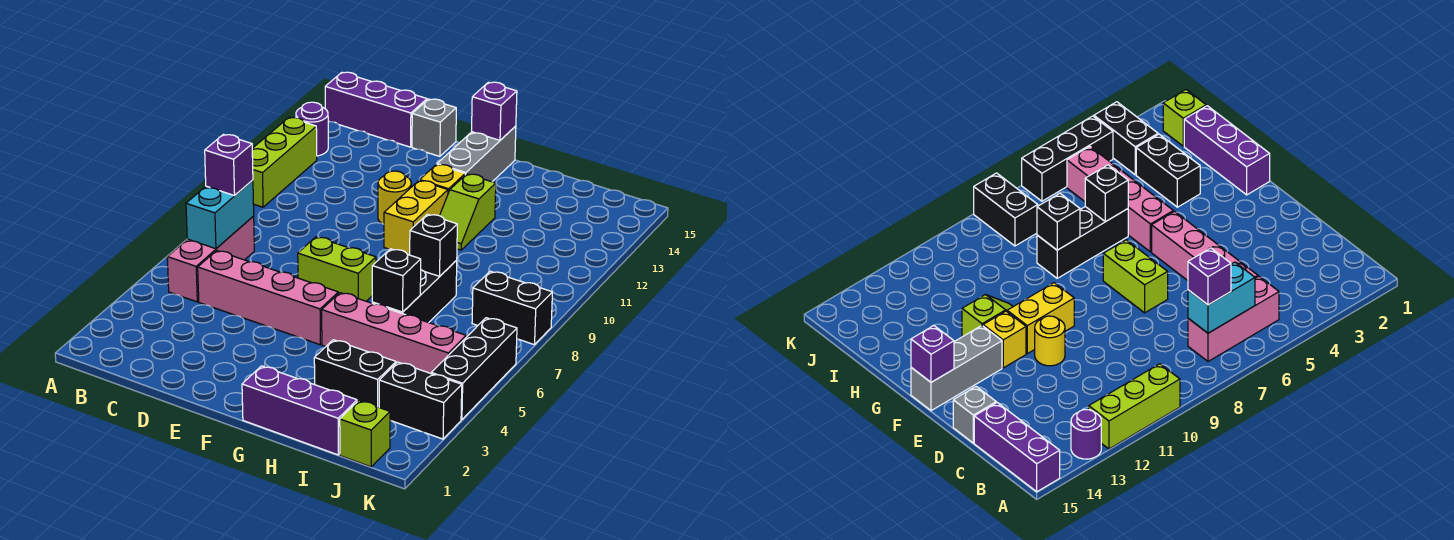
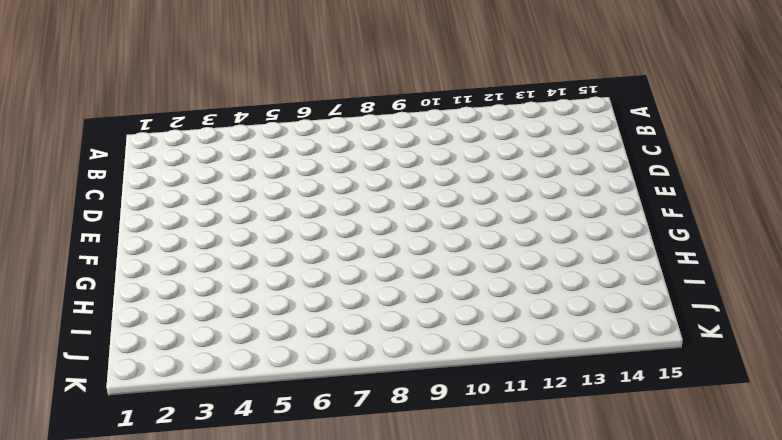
none -> lime 1x3 brick [252,118,317,207]
none -> purple 1x1 round brick [296,102,329,156]
none -> purple 1x3 brick [325,72,427,147]

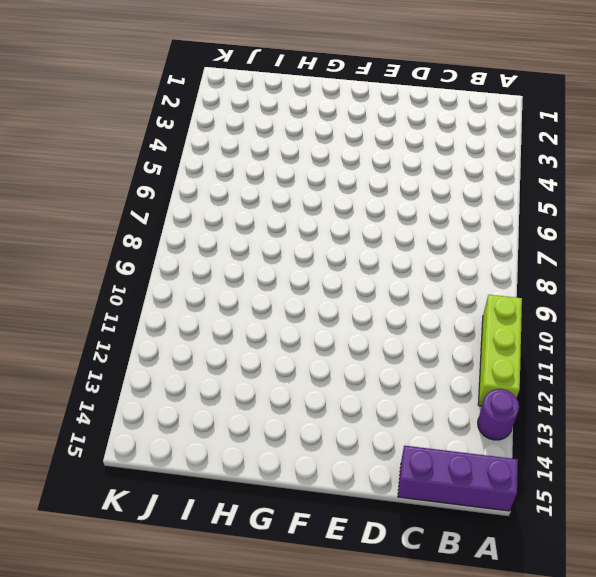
none -> pink 1x3 brick [167,216,254,302]
none -> pink 1x4 brick [198,251,338,345]
none -> grey 1x1 brick [412,99,456,156]

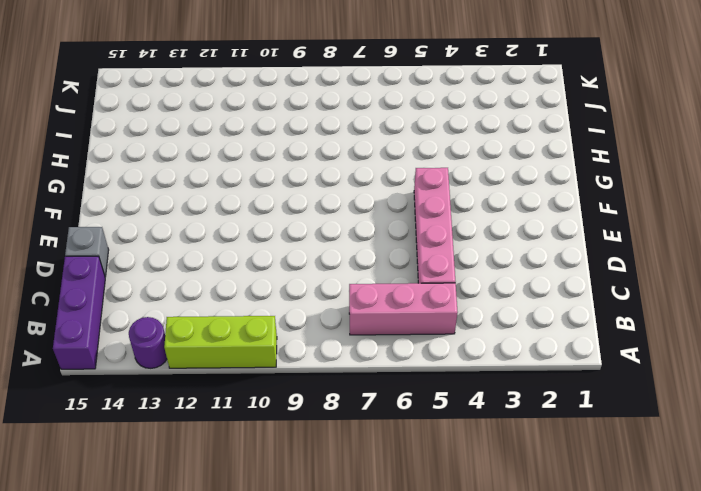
none -> lime 1x2 brick [298,237,376,301]
none -> yellow 1x1 round brick [378,171,411,224]
none -> yellow 1x2 brick [384,180,448,255]

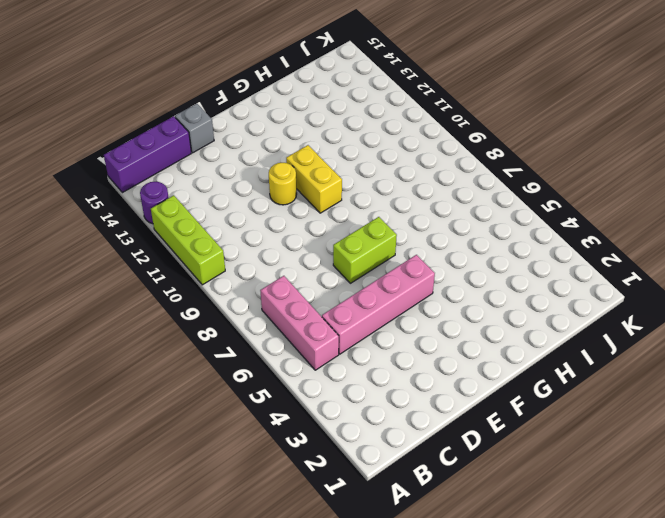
none -> yellow 1x1 brick [420,164,465,193]
none -> grey 1x3 brick [437,126,516,182]
none -> purple 1x3 brick [242,366,357,455]

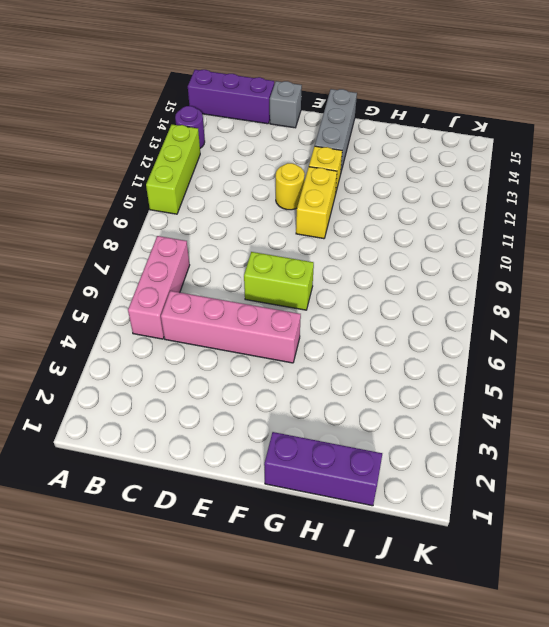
none -> pink 1x4 brick [322,293,466,373]
none -> lime 1x2 slope [440,174,496,250]
none -> black 1x2 brick [314,340,396,407]

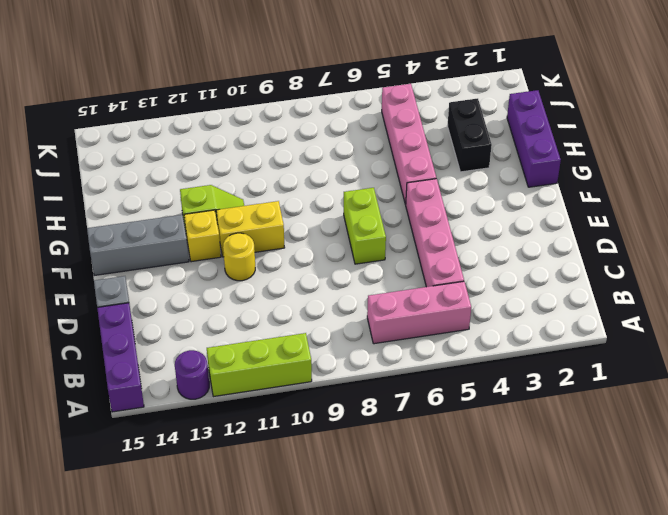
none -> black 1x3 brick [372,261,457,323]
none -> lime 1x1 brick [340,401,390,467]
none -> black 1x2 brick [379,362,462,439]

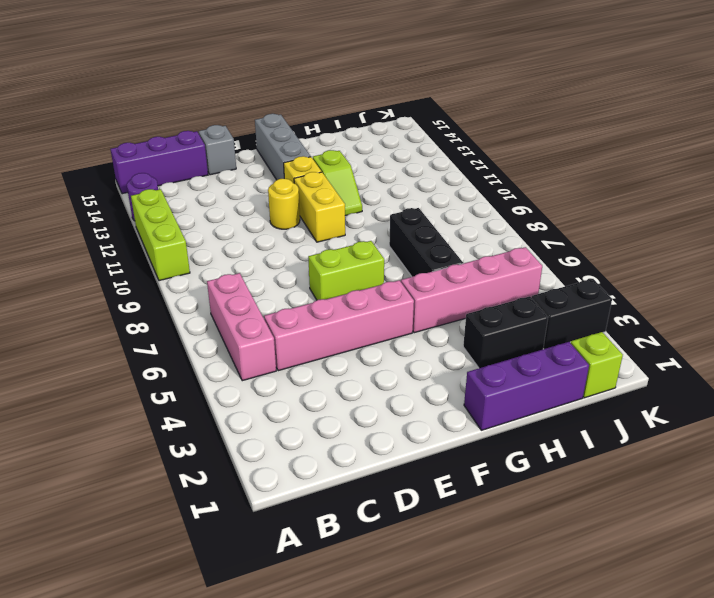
none -> black 1x2 brick [472,271,552,345]
none -> black 1x3 brick [431,318,517,420]
none -> cyan 1x2 brick [186,180,254,249]

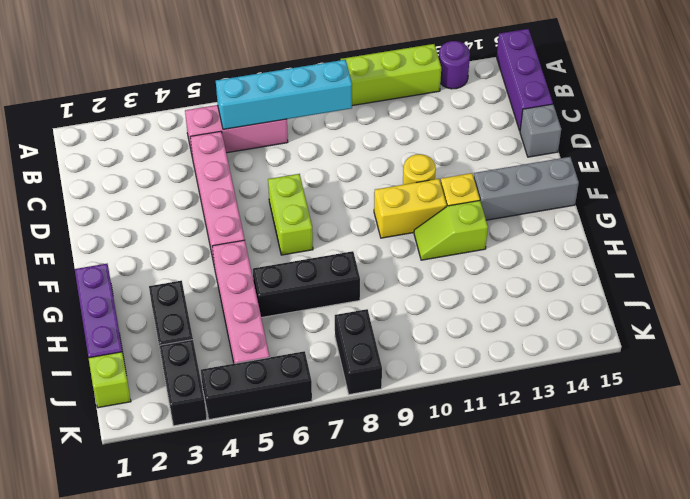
cyan 1x4 brick [216,60,352,129] -> cyan 1x2 brick [186,180,254,249]
none -> purple 1x1 brick [472,82,517,140]
none -> black 1x1 brick [372,249,421,312]
none -> black 1x1 brick [410,214,457,276]

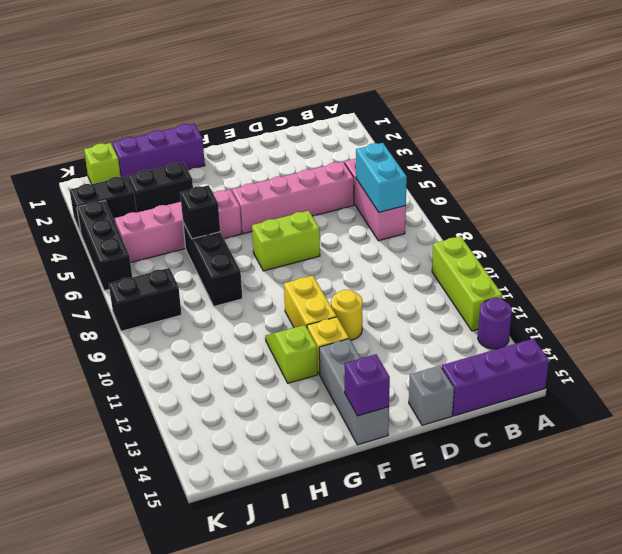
none -> black 1x1 brick [410,214,457,276]
none -> purple 1x1 brick [205,135,253,196]

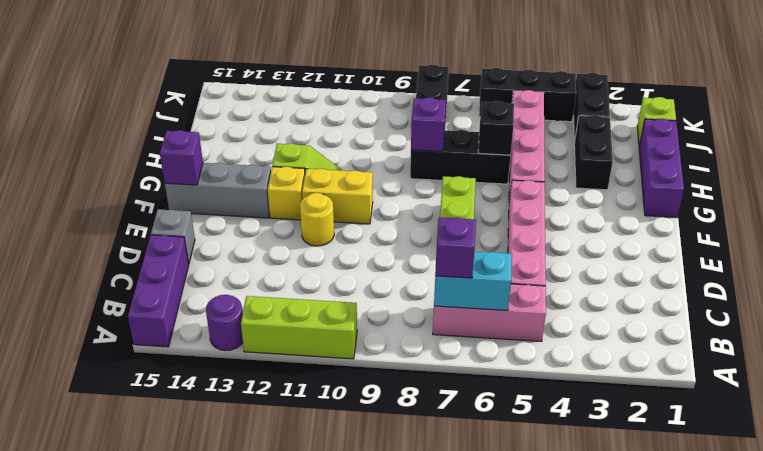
purple 1x1 brick [411,97,446,151] -> black 1x1 brick [410,214,457,276]

